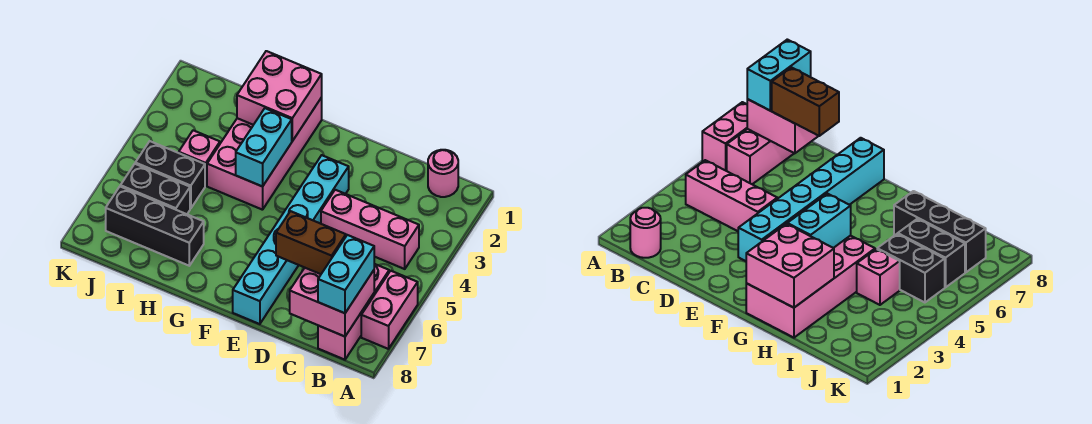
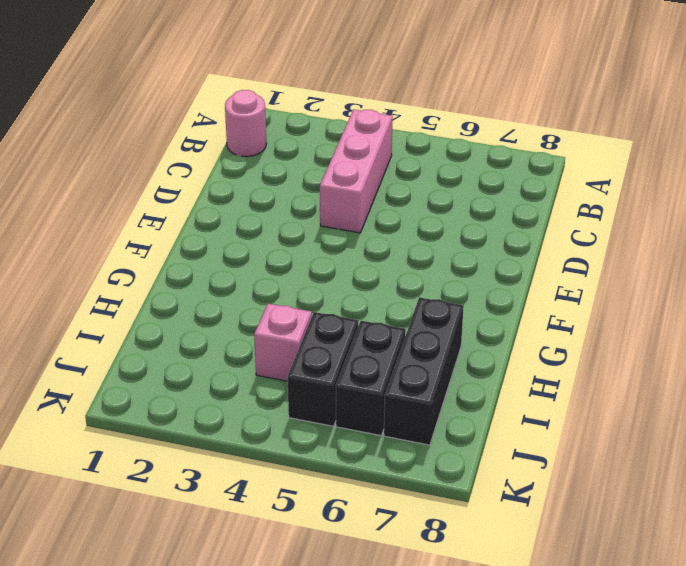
none -> pink 1x2 brick [361,271,418,349]
none -> pink 1x3 brick [318,264,389,360]
none -> cyan 1x6 brick [233,155,349,324]

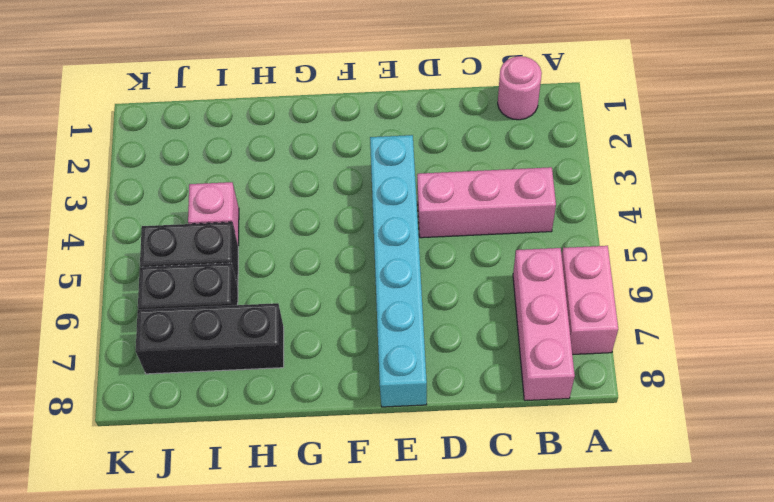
none -> pink 2x4 brick [207,98,322,210]
none -> pink 2x2 brick [290,268,374,336]
none -> pink 2x2 brick [237,51,322,141]

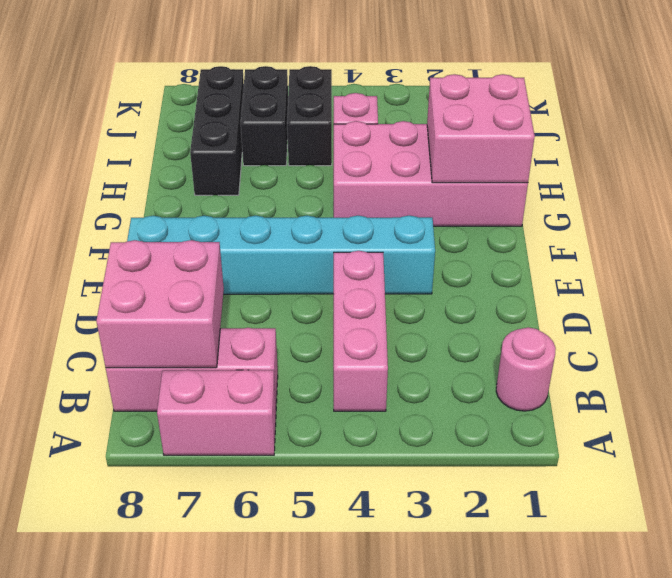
none -> cyan 1x2 brick [236,108,292,187]
none -> cyan 1x2 brick [318,235,374,313]
none -> brown 1x2 brick [276,211,346,274]

